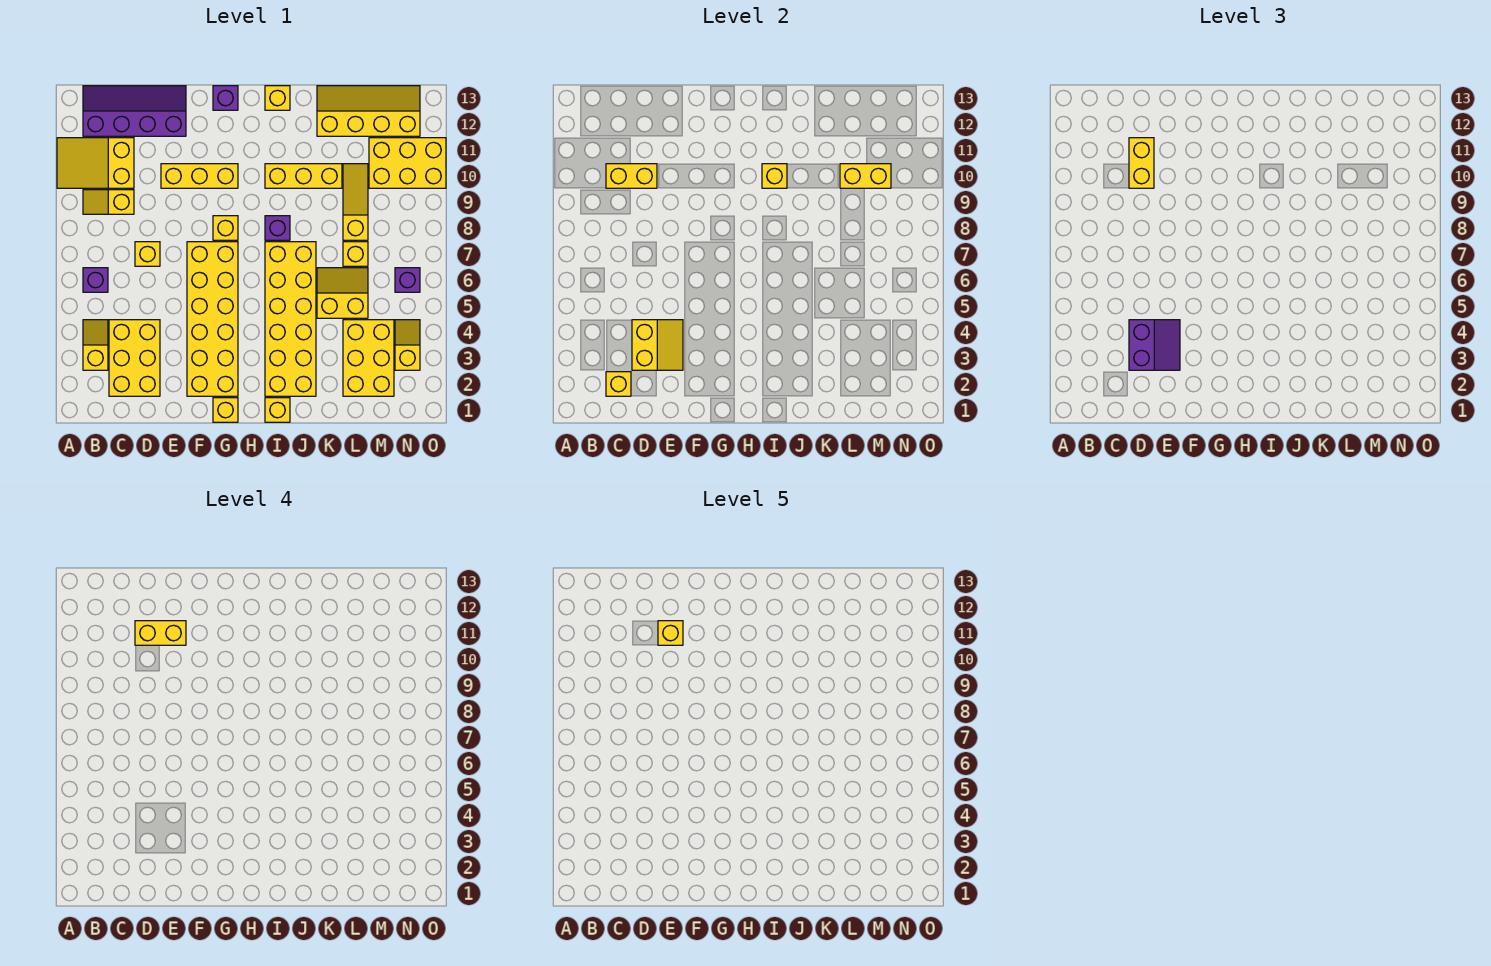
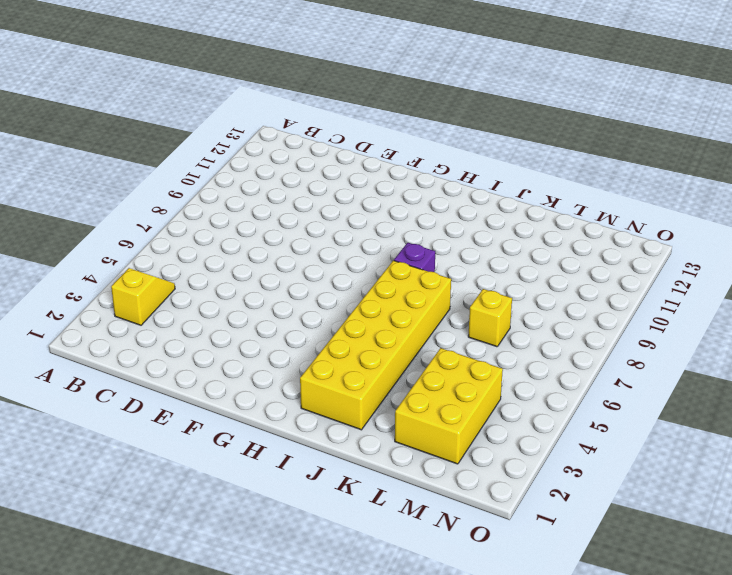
none -> yellow 2x3 slope [57,138,134,188]
none -> purple 1x1 brick [83,268,108,292]
none -> yellow 1x2 slope [83,190,134,214]
none -> purple 2x4 slope [83,86,186,136]

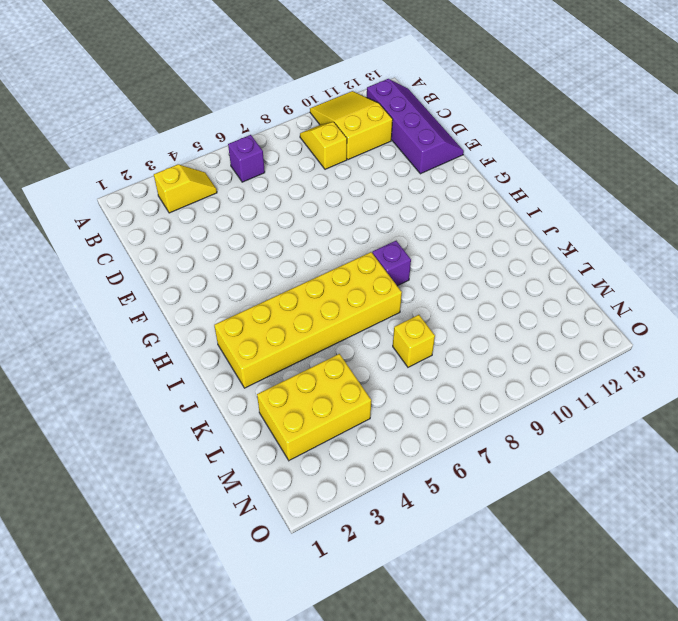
none -> yellow 2x3 brick [109,320,160,396]
none -> yellow 1x1 brick [135,242,160,266]
none -> yellow 1x3 brick [161,164,238,188]
none -> yellow 2x6 brick [187,242,238,396]

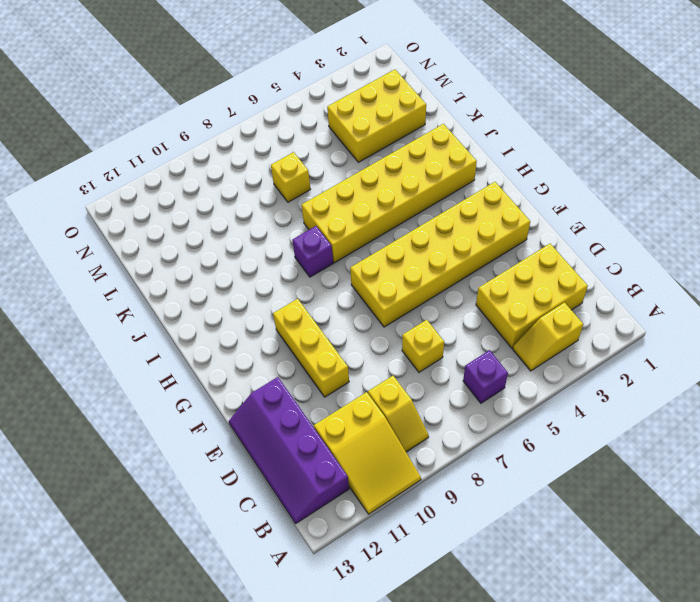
none -> yellow 1x1 brick [213,398,238,422]
none -> yellow 1x1 brick [213,216,238,240]
none -> purple 1x1 brick [213,86,238,110]
none -> yellow 1x1 brick [265,398,290,422]

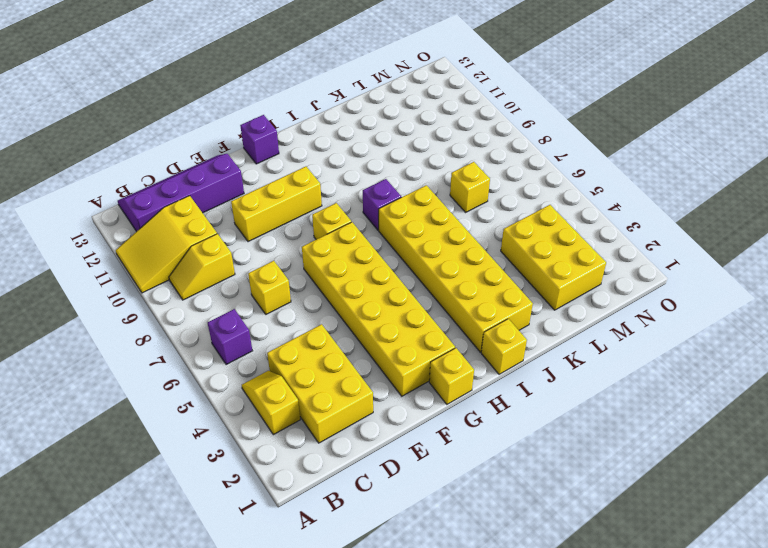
none -> yellow 1x3 brick [265,164,342,188]
none -> yellow 1x1 brick [265,86,290,110]
none -> yellow 2x2 slope [317,268,368,318]
none -> yellow 2x4 slope [317,86,420,136]

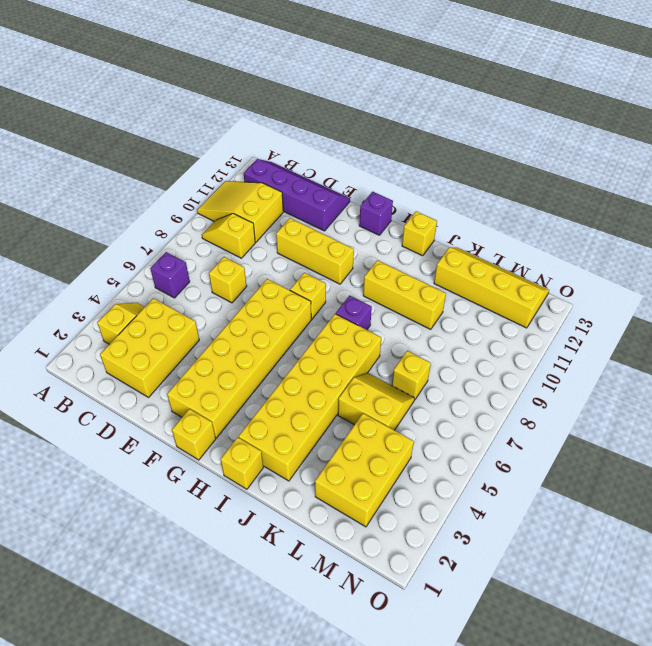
none -> yellow 1x3 slope [343,164,368,240]
none -> yellow 2x3 brick [369,138,446,188]
none -> yellow 1x2 slope [395,320,420,370]
none -> purple 1x1 brick [395,268,420,292]

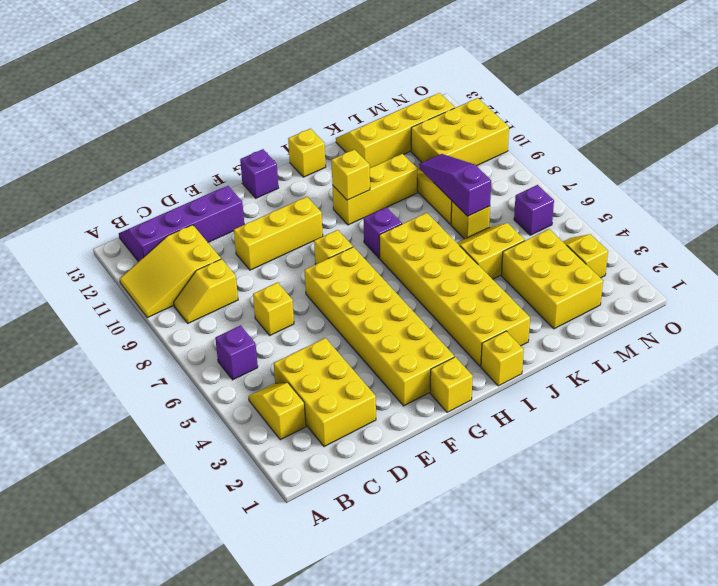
purple 1x3 slope [419,154,491,216] -> none
none -> yellow 1x1 brick [606,372,631,396]
none -> yellow 1x2 brick [606,164,657,188]
none -> yellow 2x2 slope [632,320,683,370]
none -> yellow 1x2 brick [840,164,891,188]

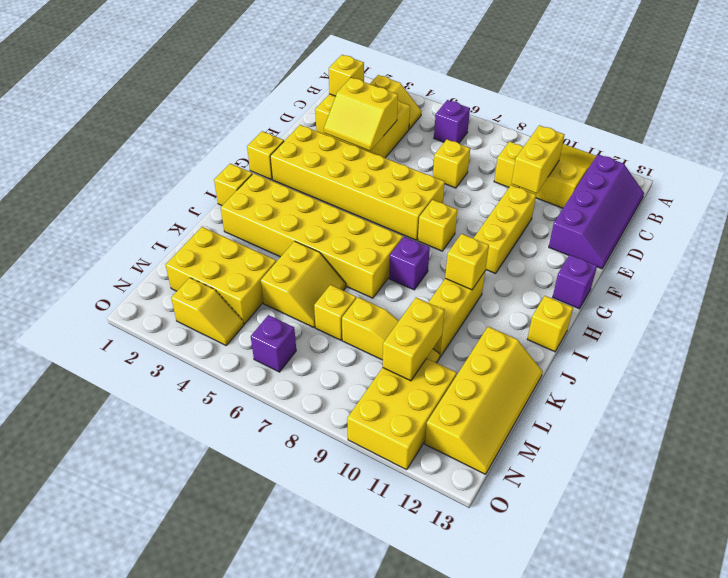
none -> purple 2x2 slope [1129,320,1180,370]
none -> yellow 1x2 brick [1129,138,1154,188]
none -> yellow 1x2 brick [135,621,186,645]
none -> yellow 1x1 brick [658,621,683,645]

